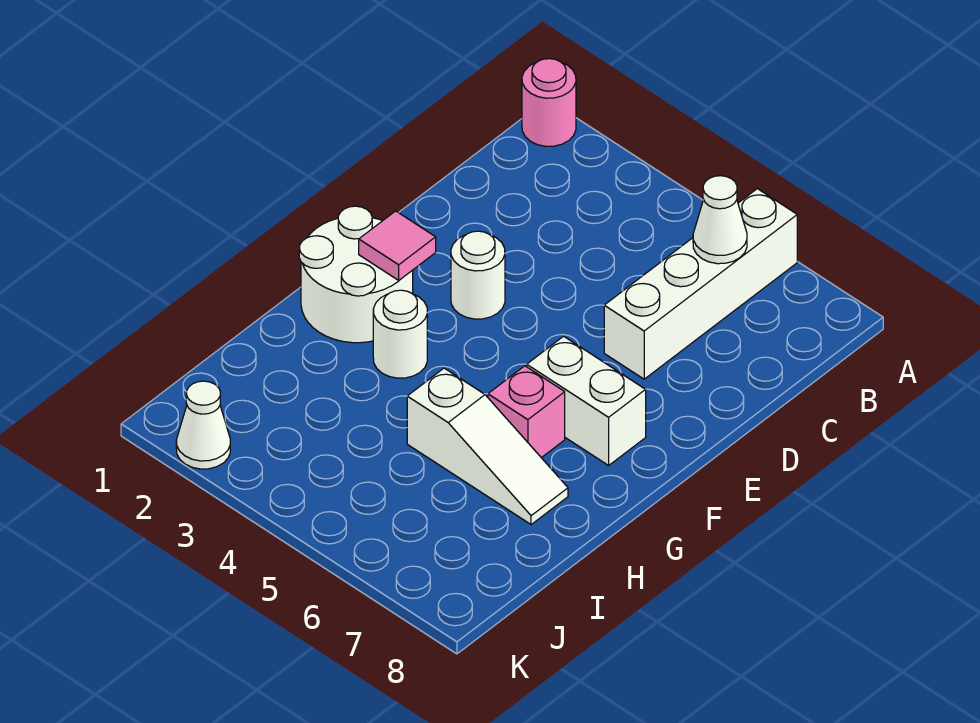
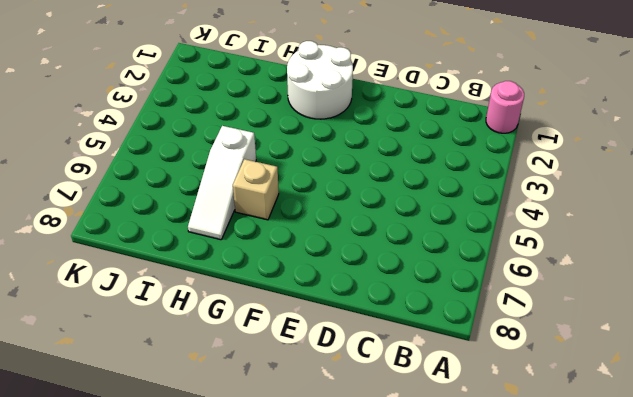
tan 1x1 brick [233,159,279,220] -> pink 1x1 brick [488,366,565,458]
none -> white 1x4 brick [604,189,797,379]
none -> white 1x1 round brick [451,231,505,319]

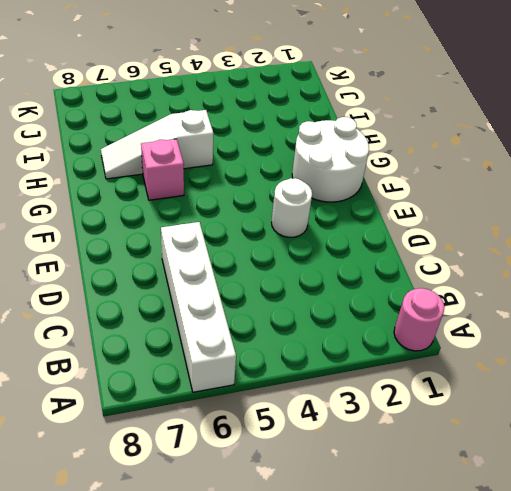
none -> white 1x2 brick [527,336,646,465]
none -> white 1x1 round brick [373,290,427,378]

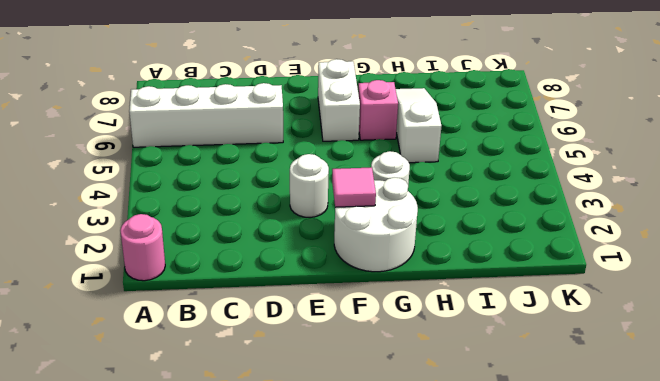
none -> white 1x1 cone [176,381,230,469]
none -> white 1x1 cone [693,176,747,264]

